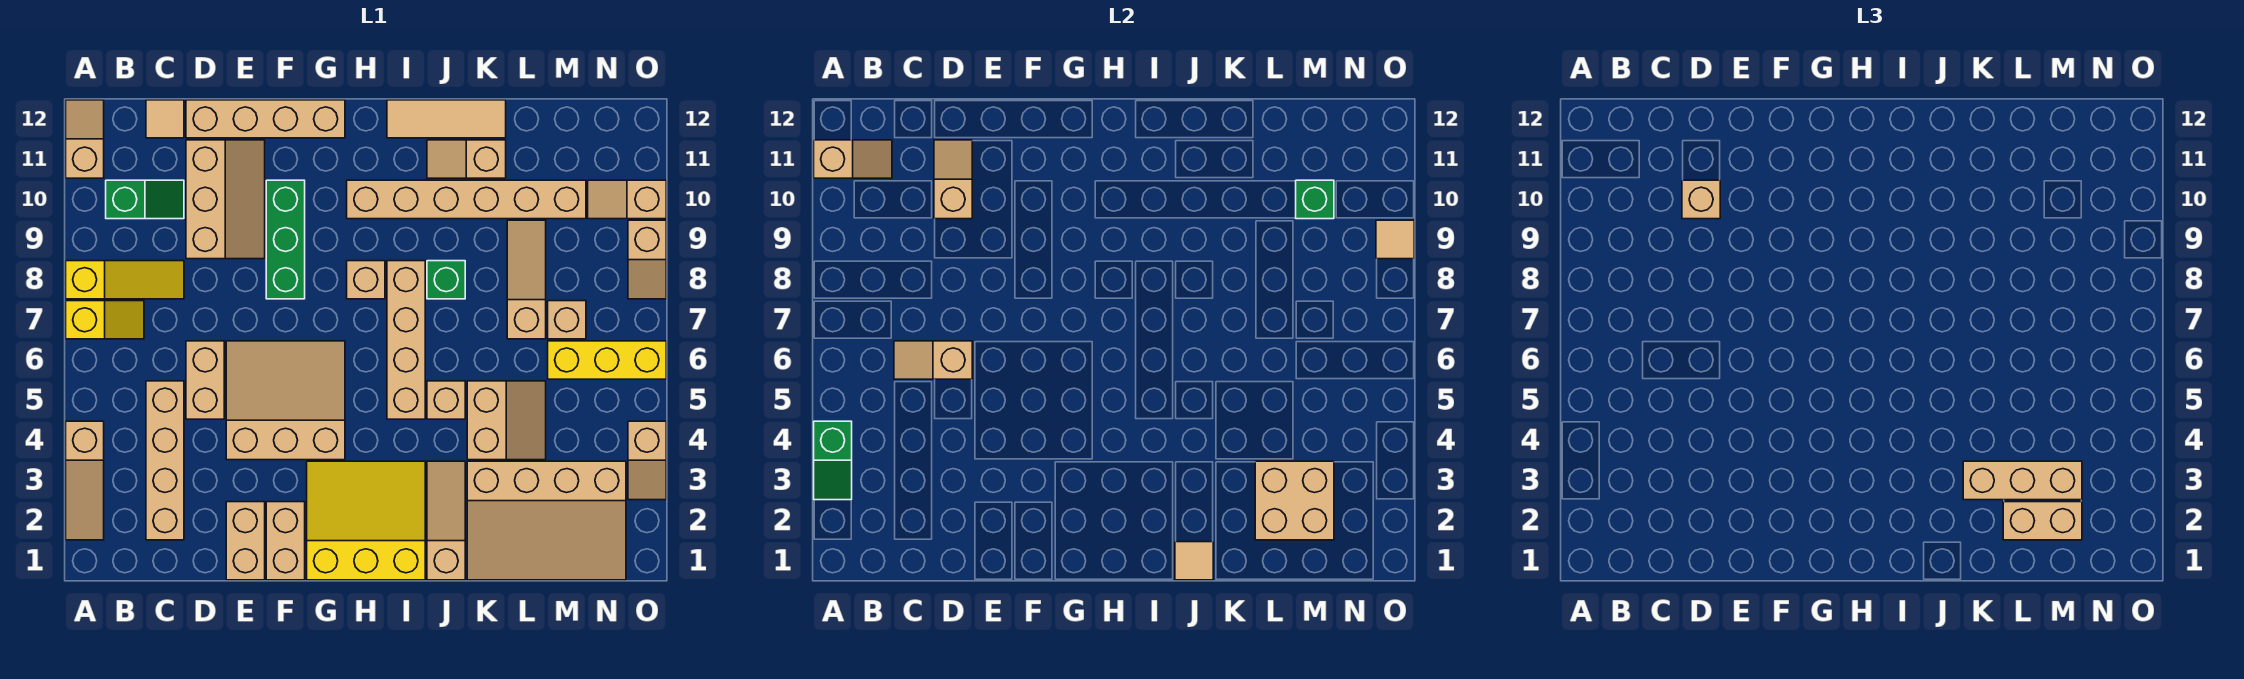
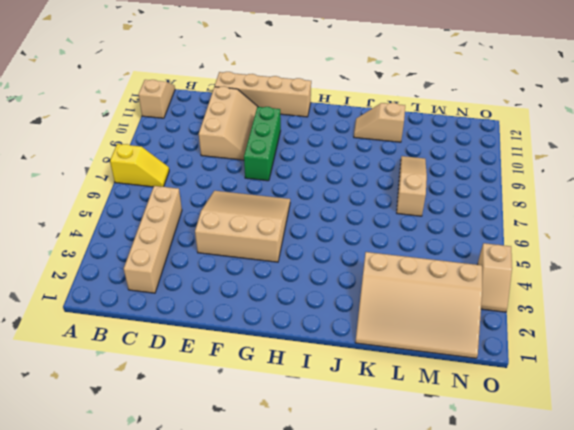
none -> tan 1x3 slope [66,421,104,540]
none -> yellow 1x3 slope [66,261,184,299]
none -> green 1x2 slope [106,180,184,219]
none -> tan 1x1 tile [146,100,184,138]

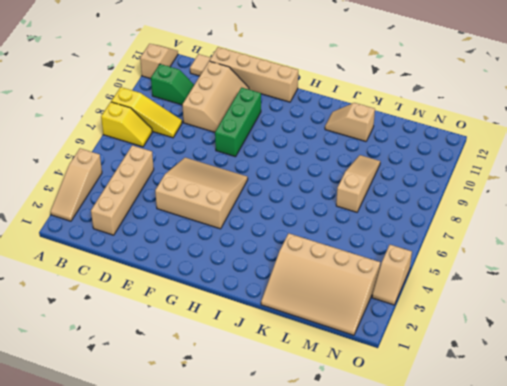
none -> tan 1x2 brick [186,341,224,419]
none -> tan 1x2 brick [226,502,265,580]
none -> tan 1x2 brick [266,502,305,580]
none -> yellow 3x3 slope [307,461,425,580]

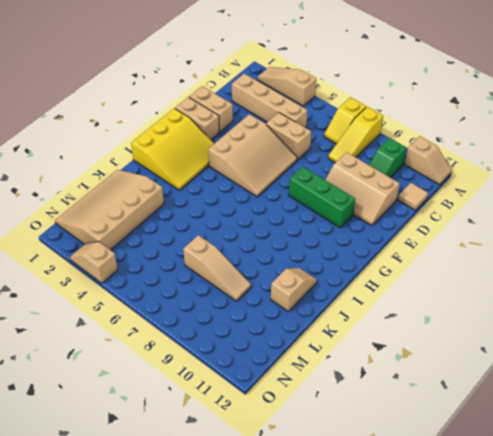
none -> tan 1x4 brick [186,100,345,138]
none -> tan 1x1 brick [347,261,385,299]
none -> tan 1x6 brick [347,180,586,219]
none -> tan 1x4 brick [387,261,425,419]

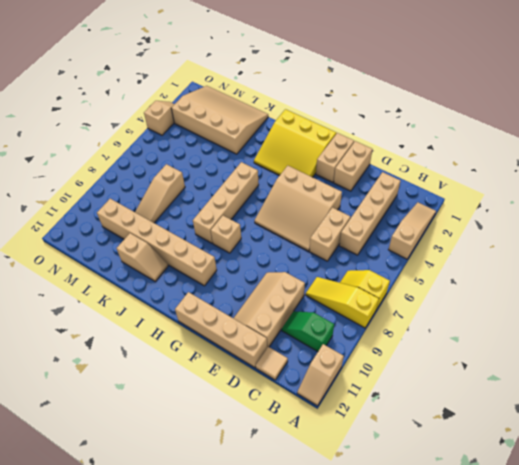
none -> green 1x3 brick [266,180,305,299]
none -> tan 1x3 tile [387,100,506,138]
none -> tan 1x3 slope [427,461,465,580]
none -> tan 1x1 brick [427,381,465,419]

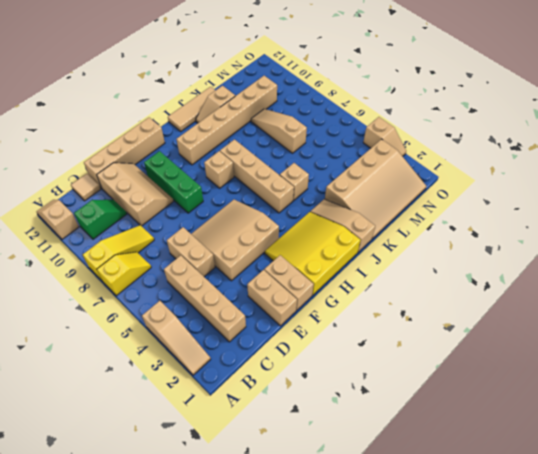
none -> green 1x1 brick [427,261,465,299]
none -> tan 2x2 slope [467,381,546,460]
none -> yellow 1x3 brick [548,341,666,379]
none -> tan 1x1 brick [548,301,586,339]

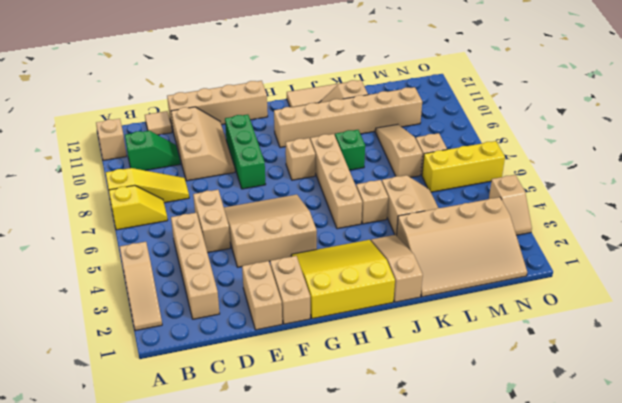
none -> tan 1x2 slope [588,180,666,219]
none -> tan 1x2 slope [628,220,666,299]
none -> green 1x2 slope [814,421,852,500]
none -> tan 1x2 slope [814,140,892,178]

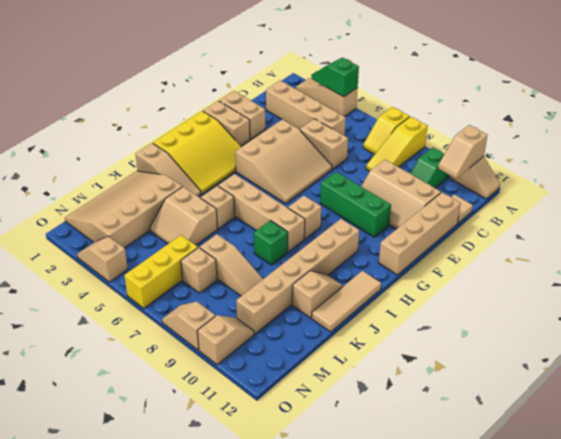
none -> tan 1x2 slope [894,341,972,379]
none -> tan 1x2 slope [934,140,972,219]
none -> tan 1x1 tile [1175,542,1213,580]
none -> tan 2x2 brick [1255,461,1334,540]

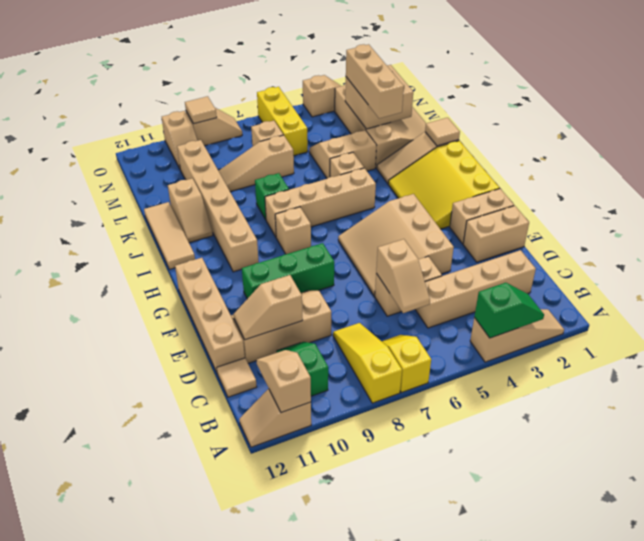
none -> green 1x1 brick [1296,180,1334,219]
none -> tan 1x1 brick [1682,180,1720,219]
none -> tan 1x2 brick [2003,502,2082,540]

